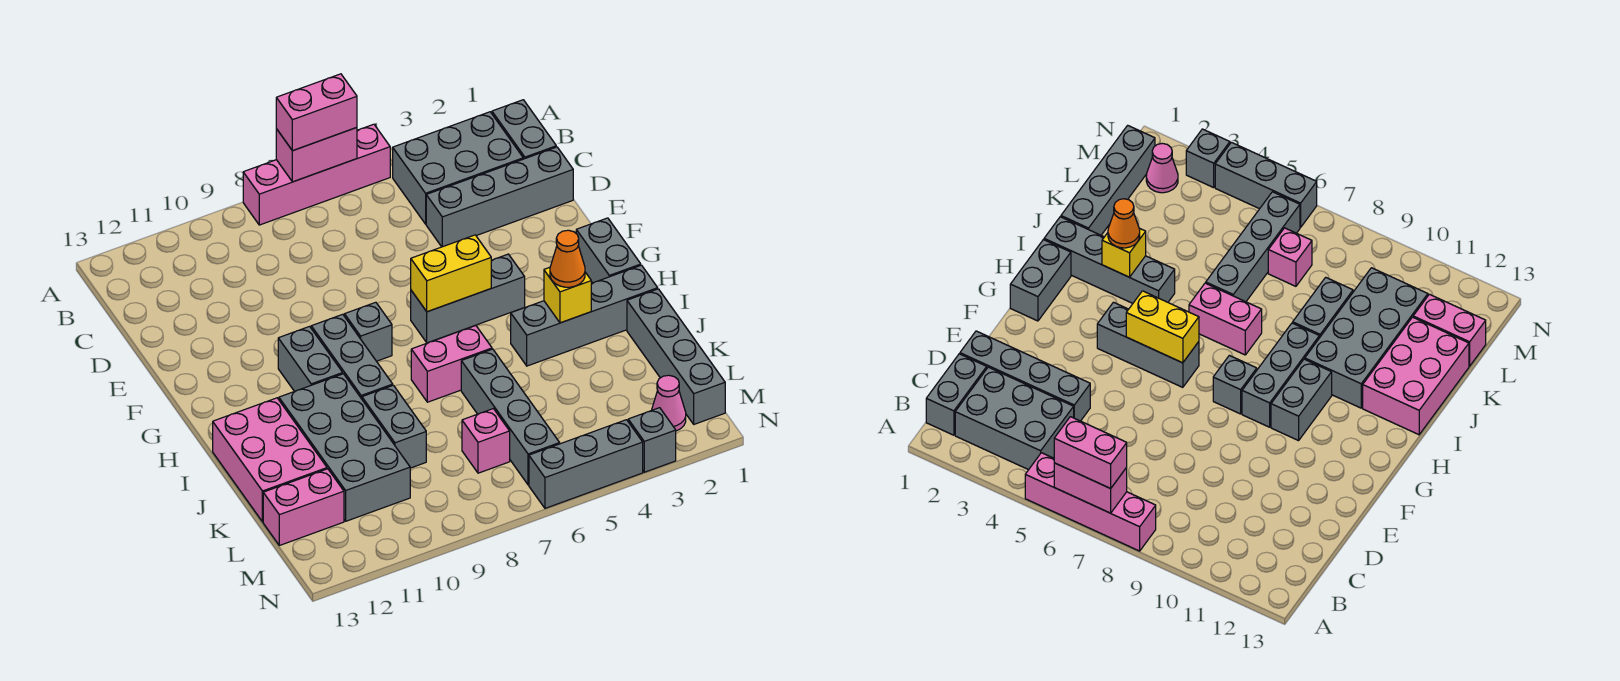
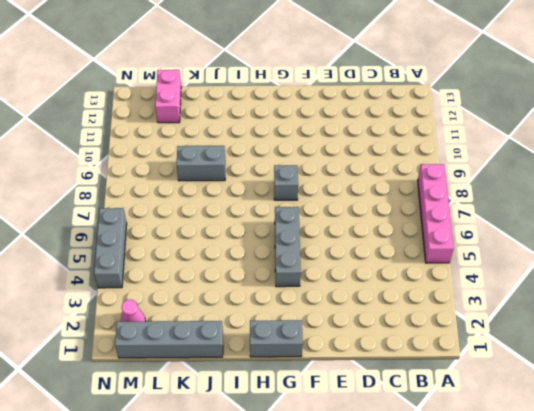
none -> grey 1x2 brick [492,100,556,159]
none -> grey 2x3 brick [393,112,523,224]
none -> grey 1x4 brick [426,147,573,247]

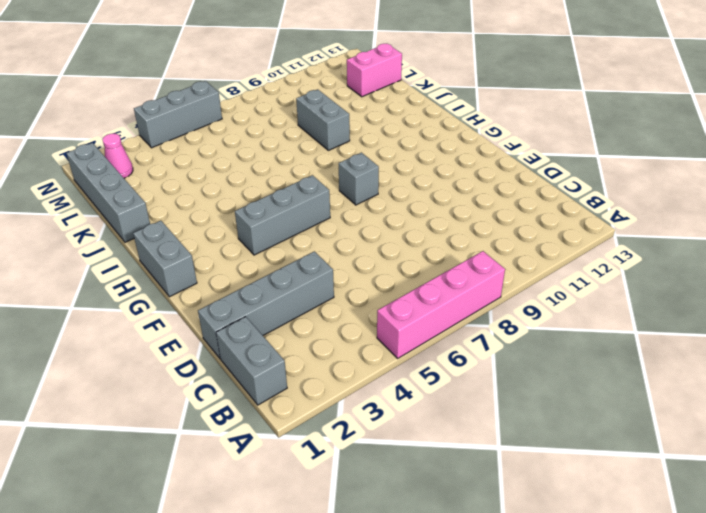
none -> grey 2x3 brick [393,112,523,224]
none -> grey 1x3 brick [311,314,393,399]
none -> grey 1x2 brick [278,326,343,391]

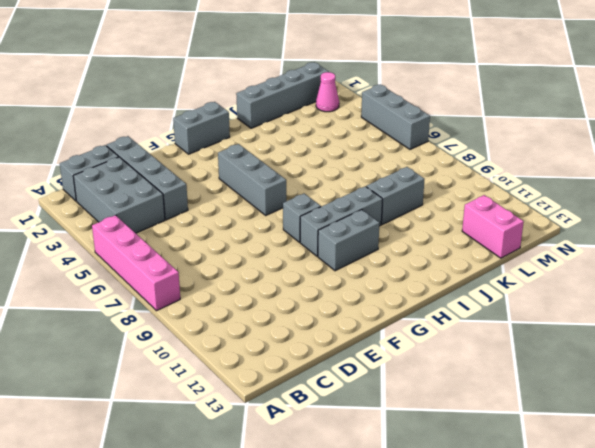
none -> grey 1x4 brick [511,265,658,366]
none -> pink 1x2 brick [411,325,492,402]
none -> grey 2x4 brick [279,374,410,521]

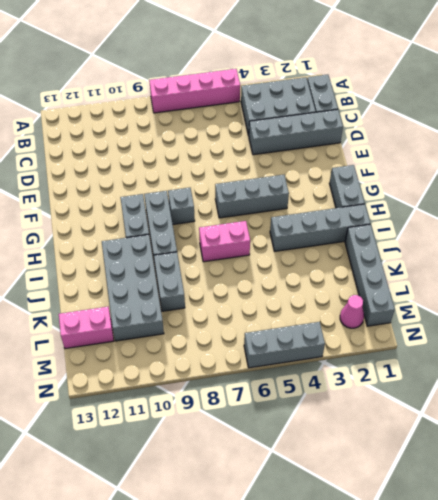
none -> pink 2x3 brick [213,398,327,522]
none -> grey 1x4 brick [461,349,560,485]
none -> pink 1x1 brick [462,409,510,473]

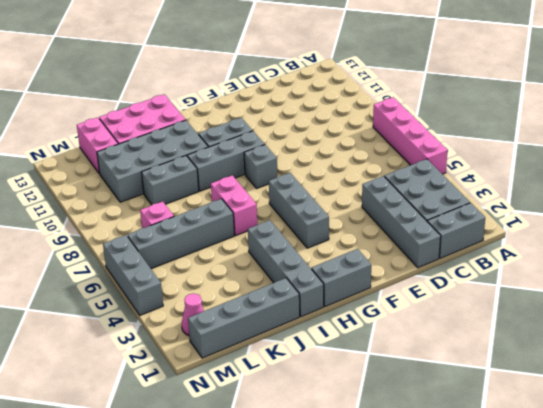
none -> grey 1x1 brick [628,408,676,472]
none -> pink 1x2 brick [276,128,357,182]
none -> yellow 1x2 brick [411,235,491,312]

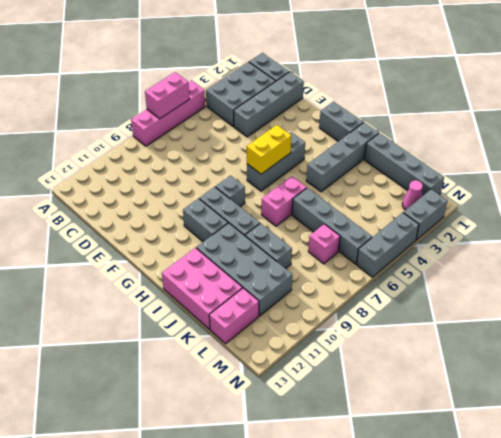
grey 1x2 brick [403,189,447,240] -> grey 1x1 brick [628,408,676,472]
none -> yellow 1x1 brick [544,267,591,323]
none -> pink 1x2 brick [276,74,357,151]
none -> orange 1x1 cone [550,230,585,287]

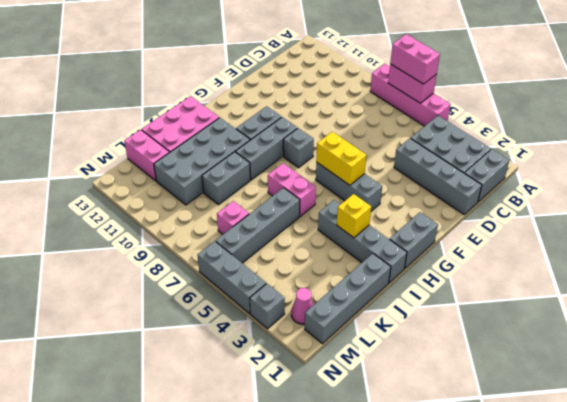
none -> orange 1x1 cone [550,230,585,287]

